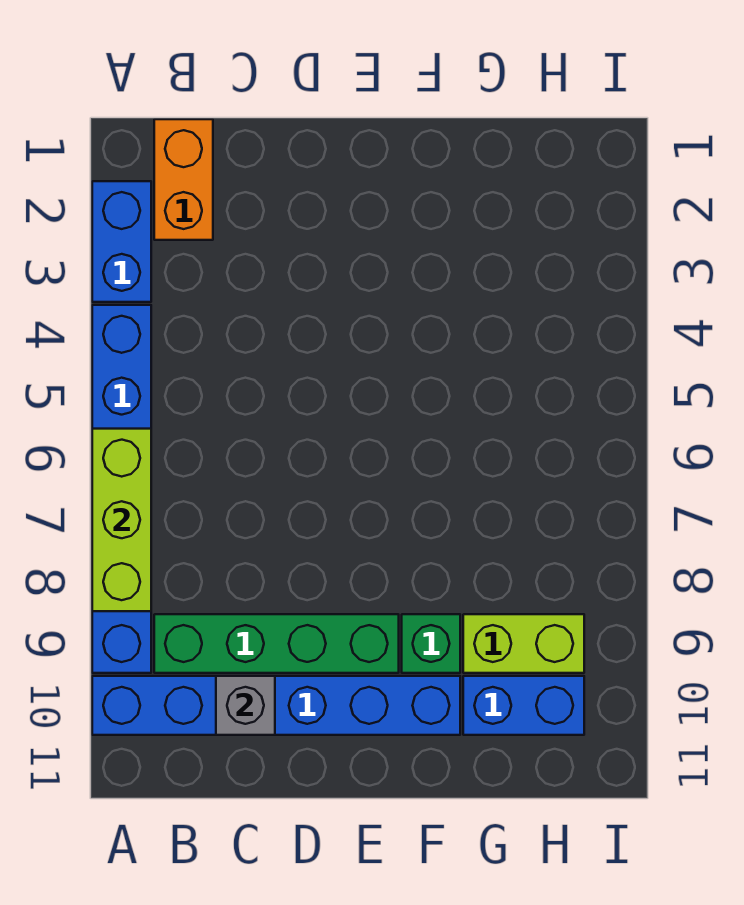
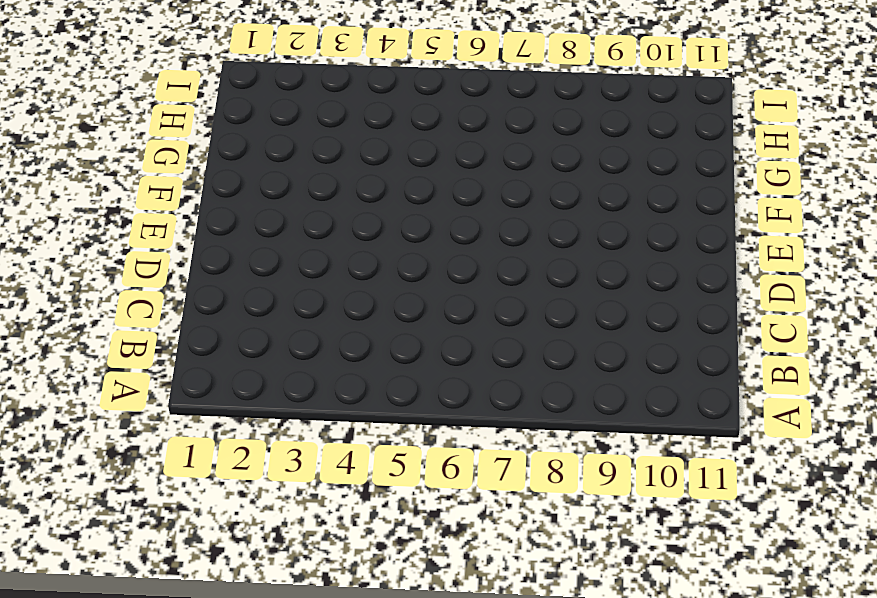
none -> blue 1x2 brick [92,181,151,302]
none -> blue 1x6 brick [92,305,151,673]

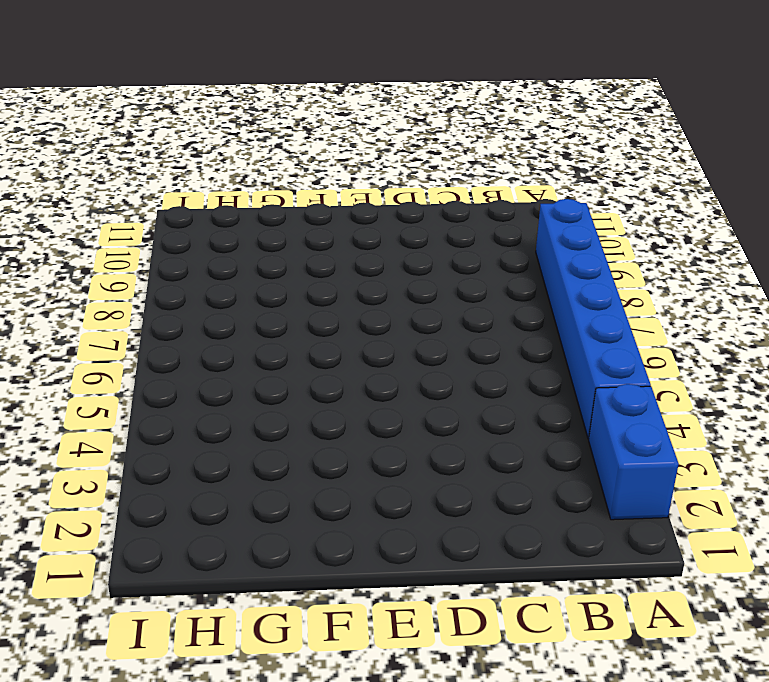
none -> blue 1x6 brick [92,676,460,735]
none -> orange 1x2 brick [154,119,213,240]

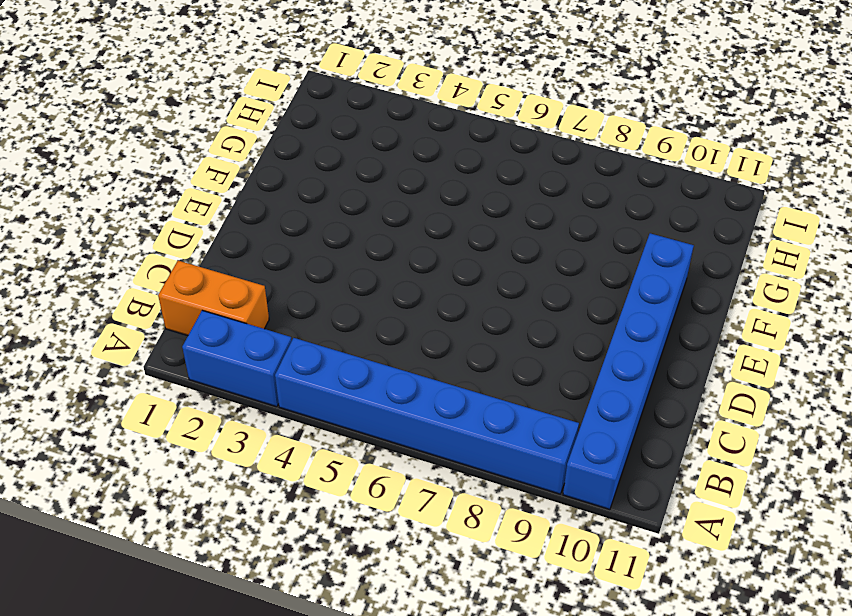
none -> green 1x4 brick [154,614,399,673]
none -> green 1x1 brick [402,614,460,673]

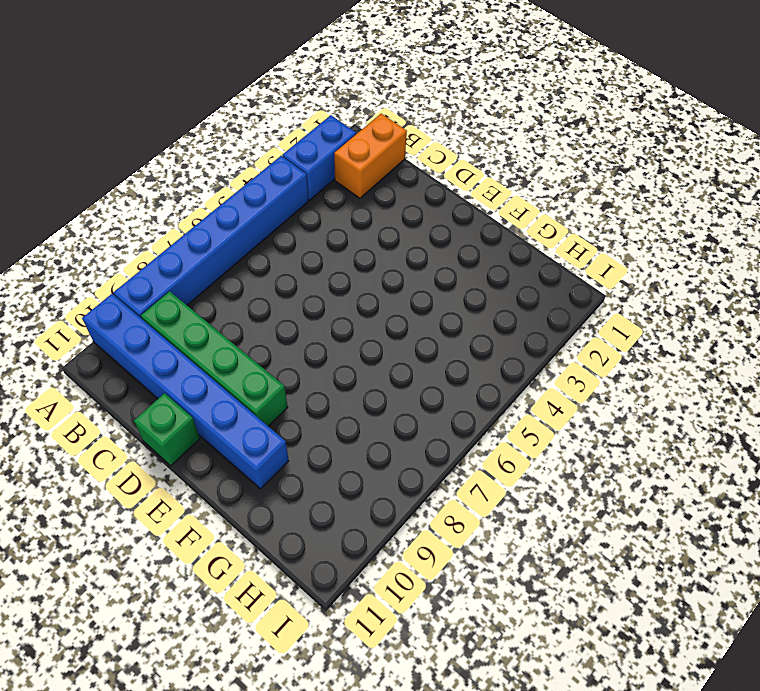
green 1x1 brick [134,393,200,466] -> green 1x1 brick moved to [402,614,460,673]
none -> lime 1x2 brick [463,614,584,673]
none -> blue 1x2 brick [463,676,584,735]

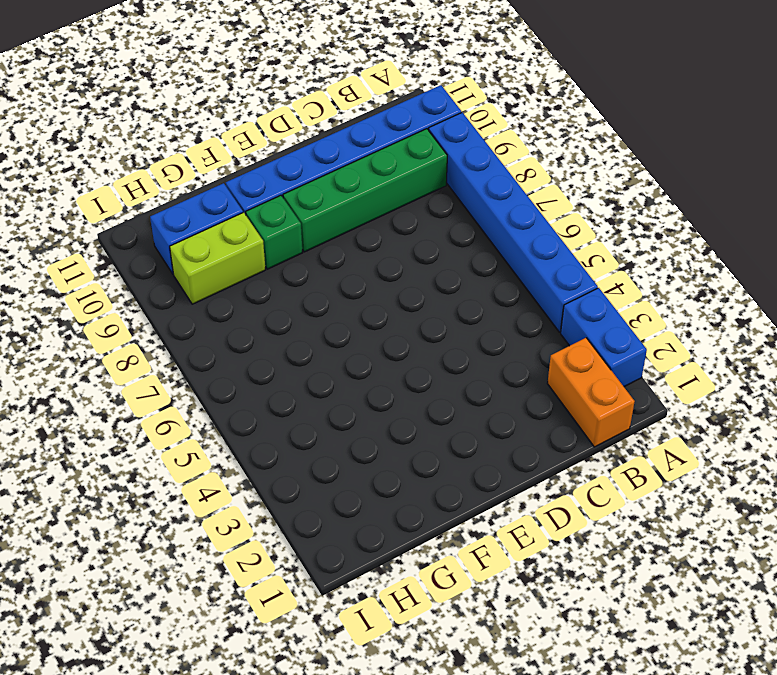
none -> lime 1x3 brick [92,429,151,611]
none -> grey 1x1 brick [216,676,275,735]

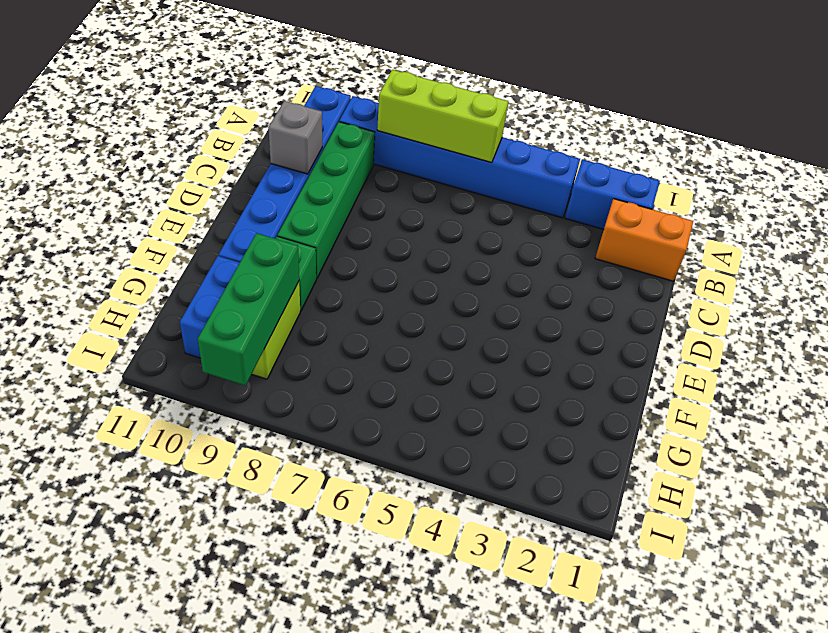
green 1x3 brick [197,233,299,386] -> none

